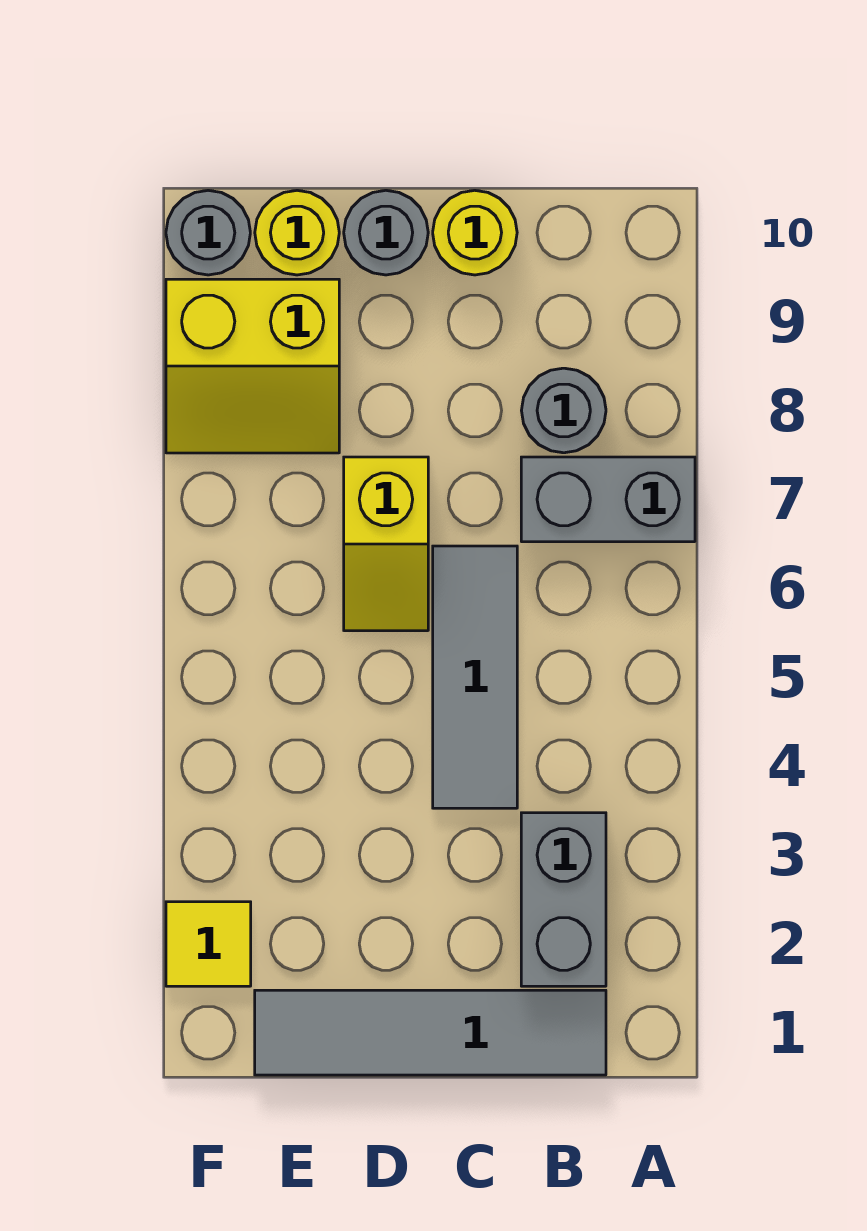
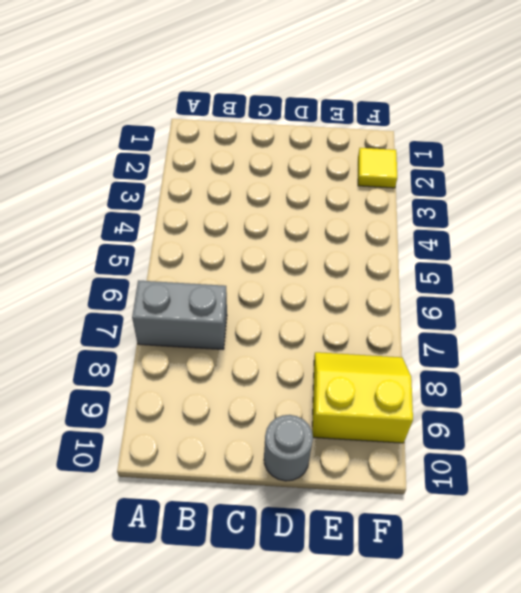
none -> grey 1x4 tile [255,990,606,1075]
none -> grey 1x2 brick [521,813,606,986]
none -> grey 1x1 round brick [522,368,606,453]

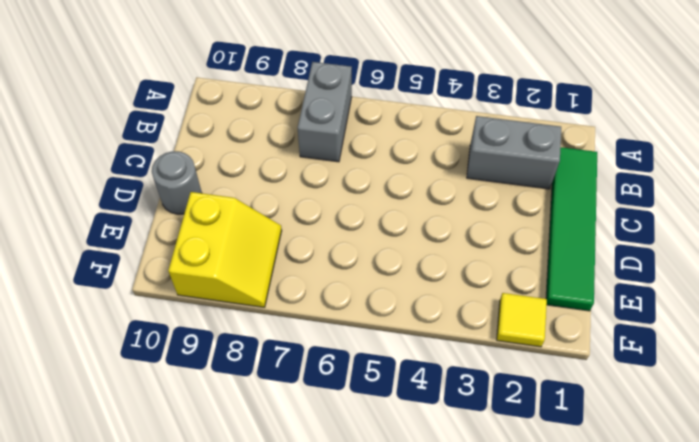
green 1x4 tile [546,147,597,311] -> grey 1x4 tile [255,990,606,1075]
none -> grey 1x1 round brick [522,368,606,453]
none -> grey 1x3 tile [433,546,517,808]
none -> yellow 1x1 round brick [433,190,517,275]

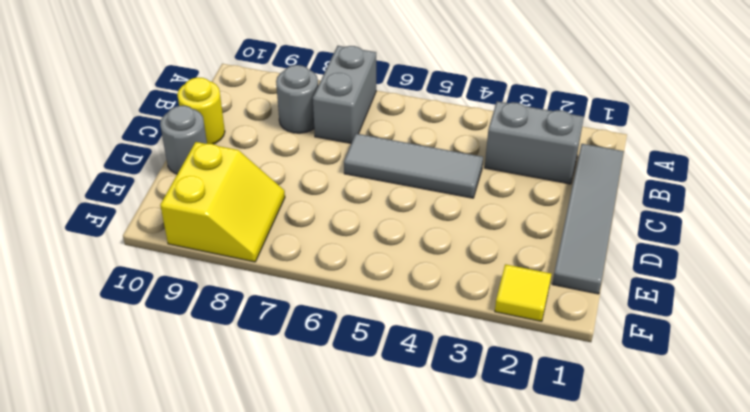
none -> yellow 1x2 slope [344,457,428,631]
none -> yellow 1x1 round brick [255,190,339,275]
none -> grey 1x1 round brick [166,190,250,275]

